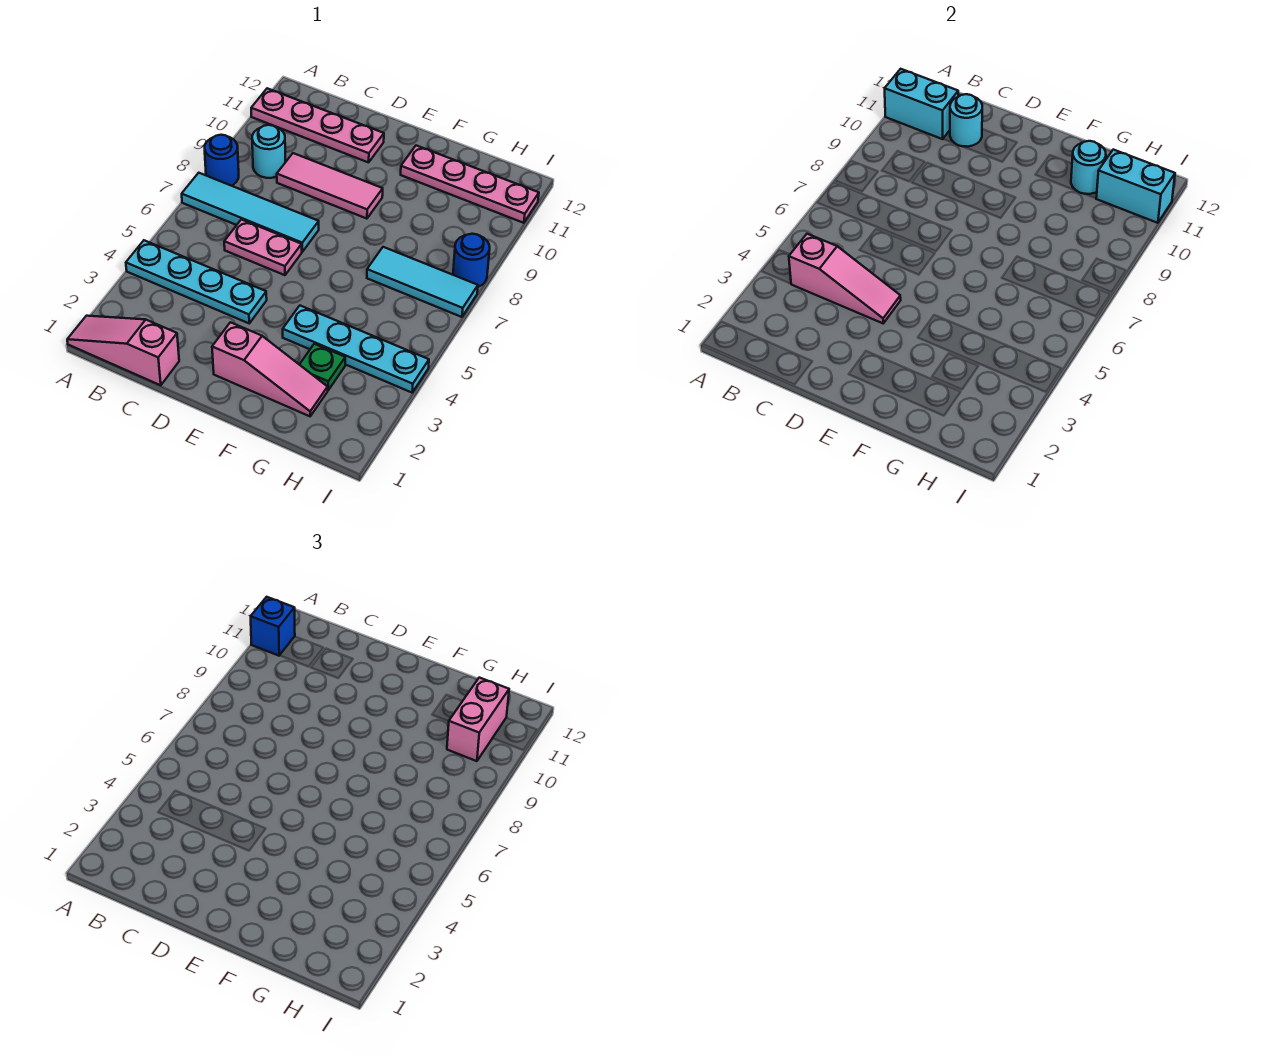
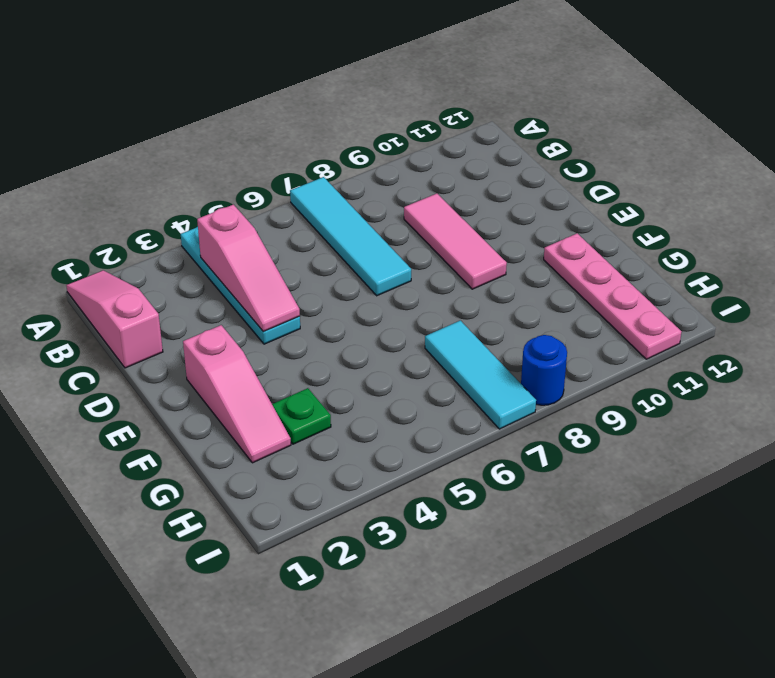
none -> blue 1x1 round brick [205,135,239,186]
none -> pink 1x4 plate [251,88,384,162]
none -> cyan 1x1 round brick [252,125,285,178]

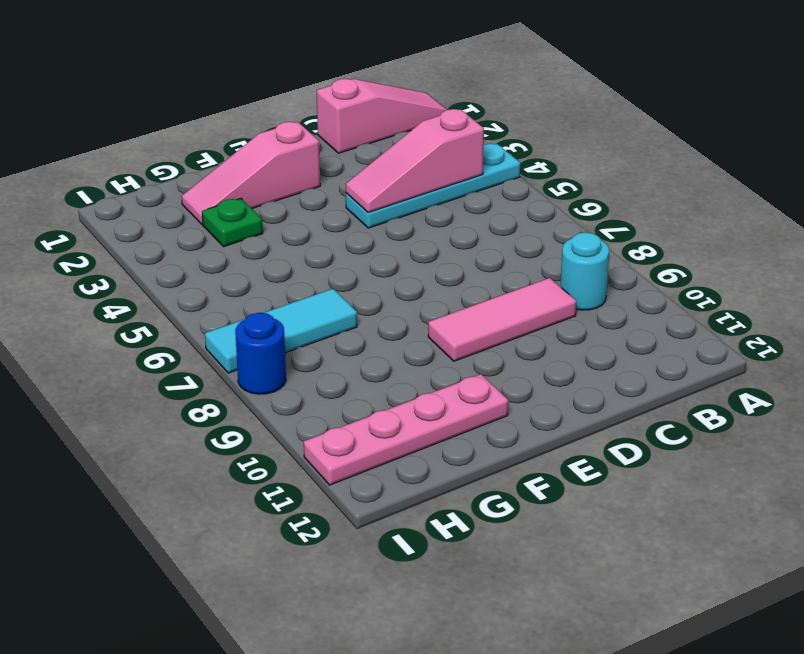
none -> cyan 1x4 tile [182,173,319,252]
none -> blue 1x1 round brick [205,135,239,186]
none -> pink 1x4 plate [251,88,384,162]

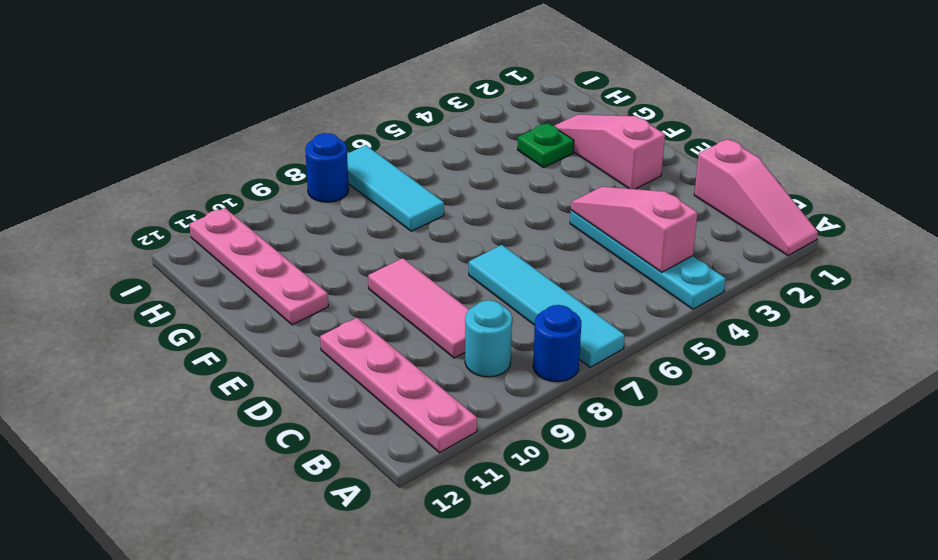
none -> pink 1x2 plate [224,219,302,275]
none -> cyan 1x4 plate [283,306,429,393]
none -> cyan 1x2 brick [885,69,958,139]

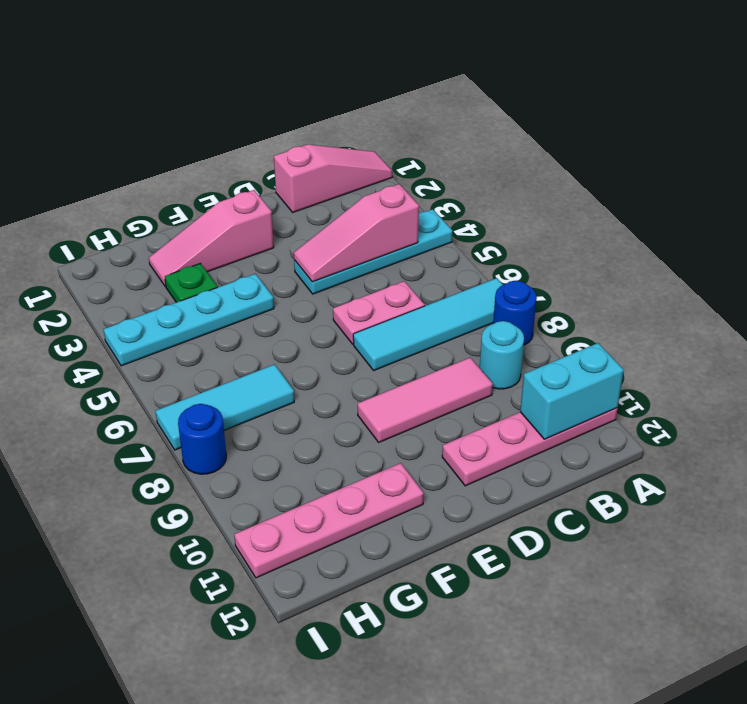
none -> cyan 1x1 round brick [950,94,982,147]
none -> cyan 1x1 round brick [1071,141,1106,194]
none -> cyan 1x2 brick [1096,150,1175,223]

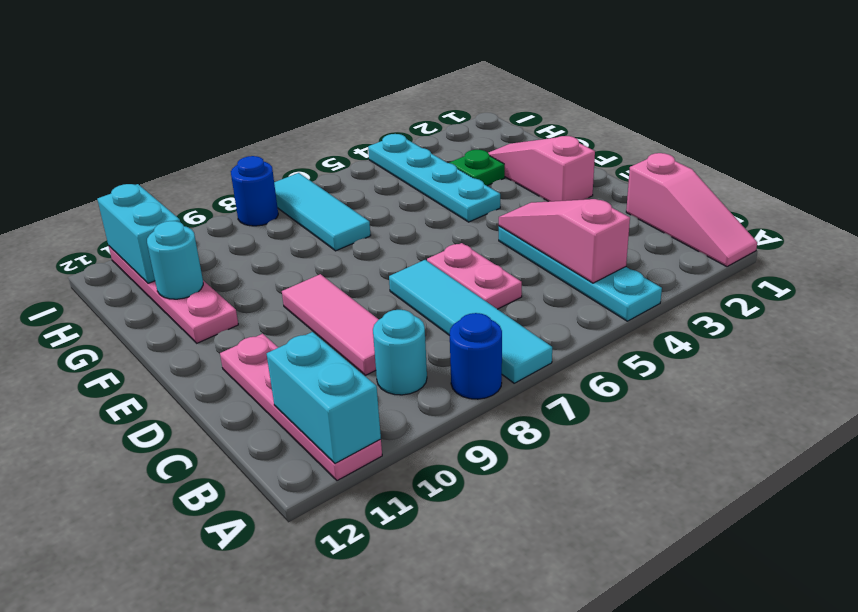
none -> cyan 1x1 round brick [950,94,982,147]
none -> blue 1x1 brick [251,597,295,656]
none -> pink 1x2 brick [447,678,509,761]

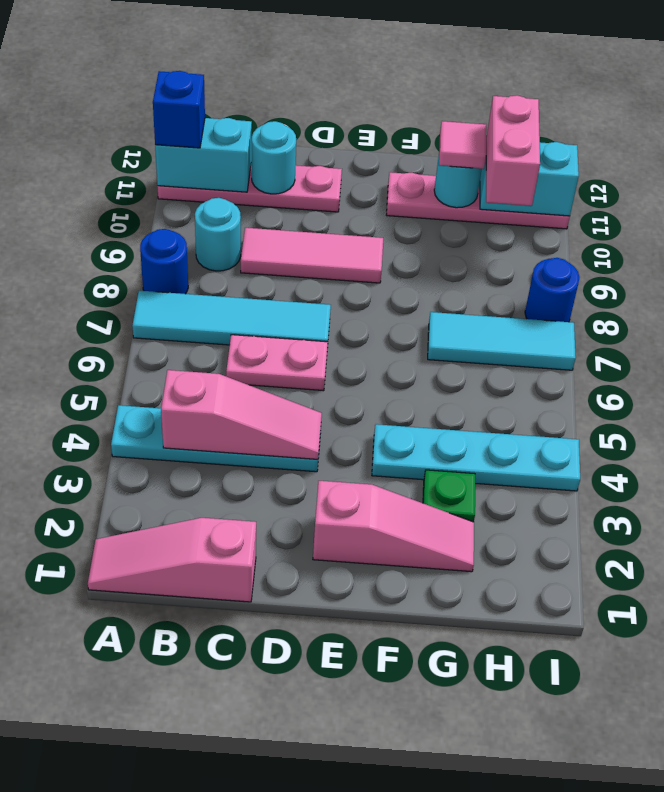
pink 1x1 tile [439,121,486,169] -> none

